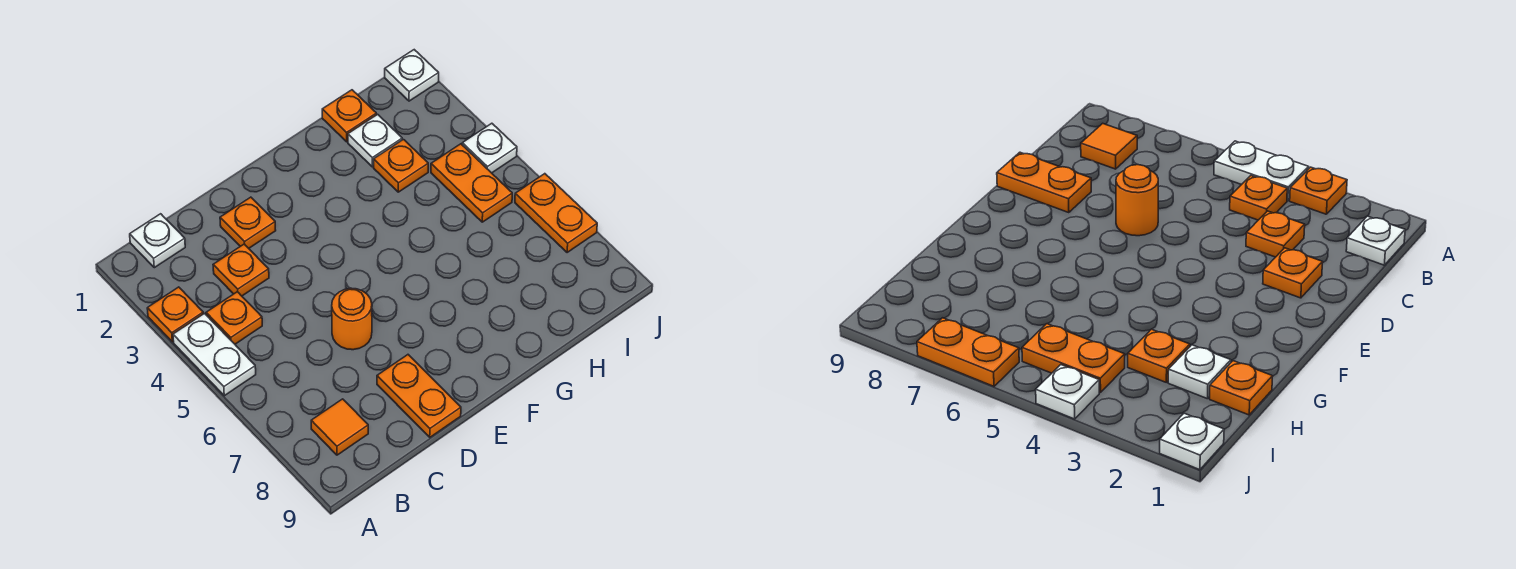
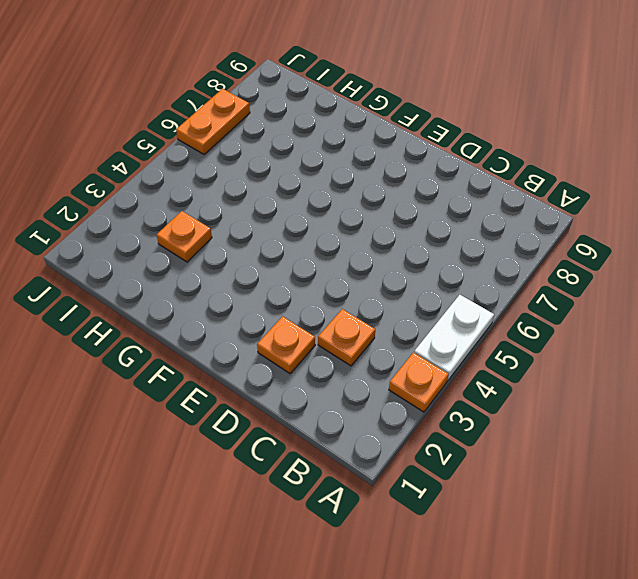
none -> white 1x1 plate [130,214,185,268]
none -> orange 1x1 plate [206,292,262,344]
none -> orange 1x1 tile [311,399,368,455]

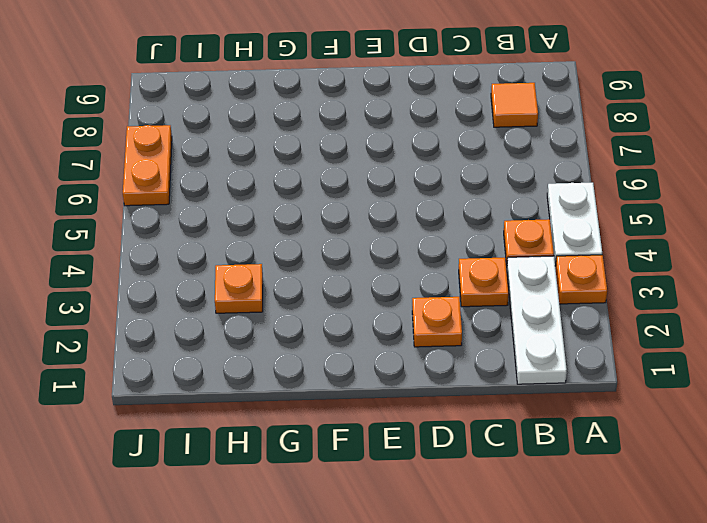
white 1x3 plate [507,256,567,384] -> white 1x1 plate [130,214,185,268]
none -> orange 1x1 round brick [332,288,372,350]
none -> orange 1x2 plate [377,355,461,437]
none -> orange 1x1 plate [322,90,376,142]

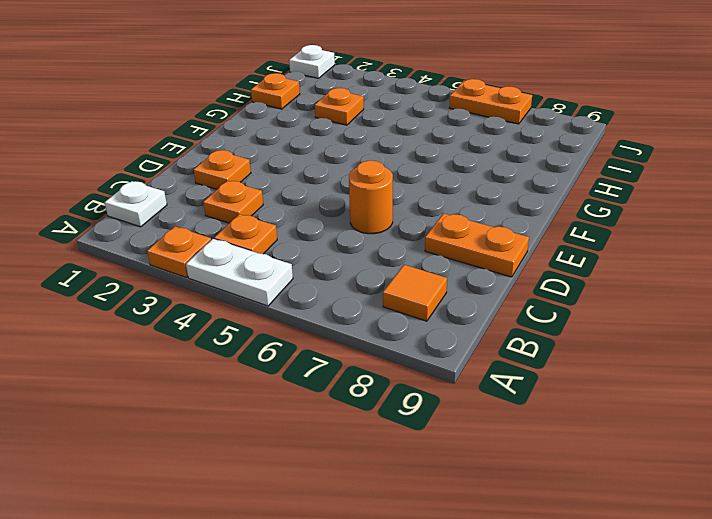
none -> white 1x1 plate [348,114,402,167]
none -> orange 1x2 plate [431,144,512,222]
none -> white 1x1 plate [462,123,517,173]

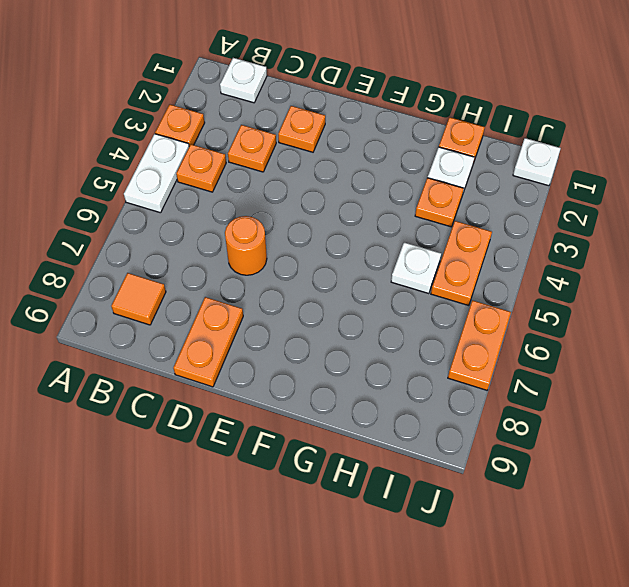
white 1x1 plate [391,242,441,294] -> white 1x1 plate moved to [462,123,517,173]

